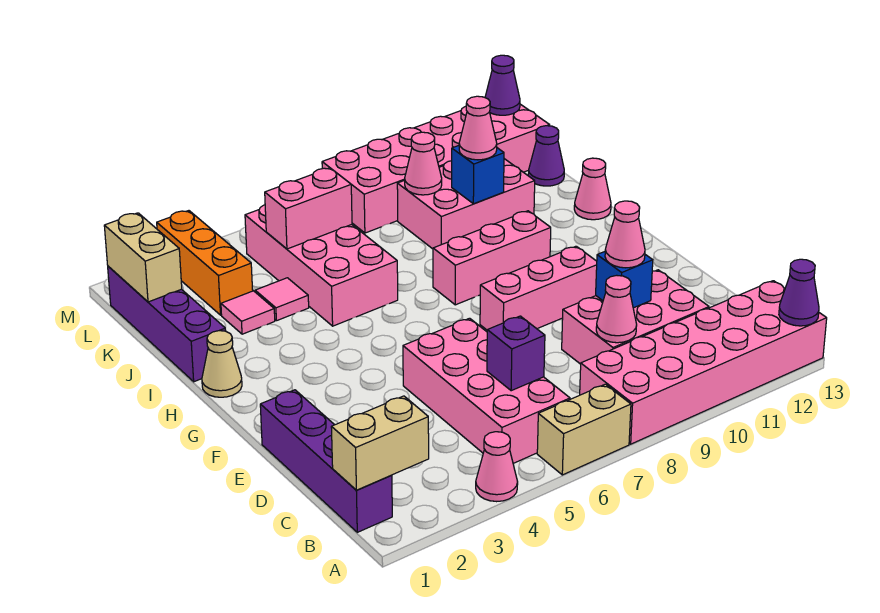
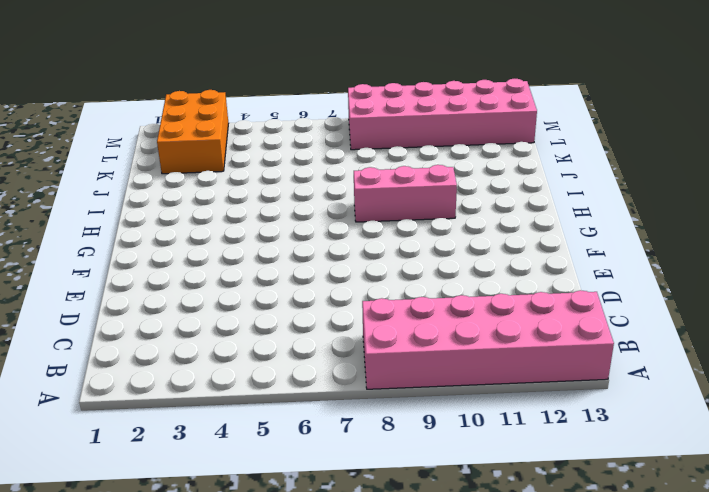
orange 2x3 brick [157,90,229,174] -> orange 1x3 brick [157,211,253,315]
none -> pink 1x1 cone [476,432,518,502]
none -> tan 1x2 brick [537,384,631,475]
none -> purple 1x4 brick [260,390,392,532]
none -> pink 2x4 brick [403,318,570,463]

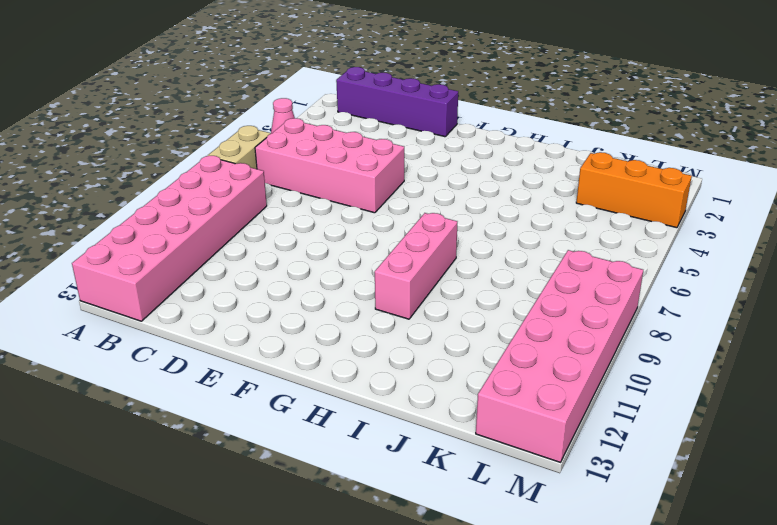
none -> pink 2x3 brick [562,270,709,364]
none -> pink 1x3 brick [480,246,597,330]
none -> tan 1x1 cone [202,331,242,397]
none -> purple 1x4 brick [108,266,225,382]

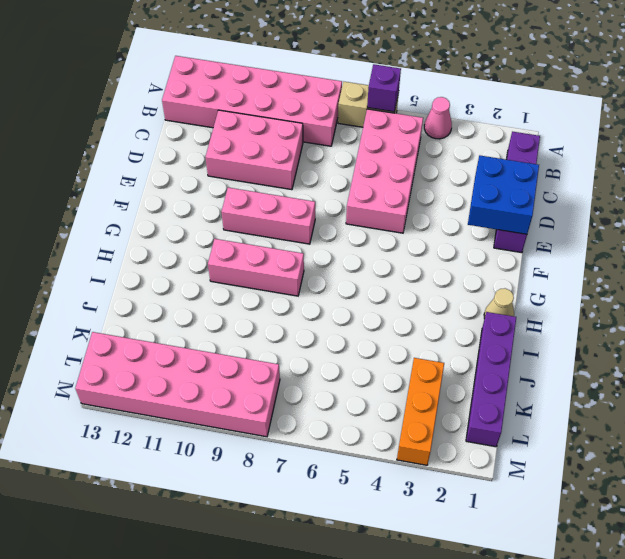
purple 1x1 brick [367,64,401,112] -> purple 1x1 brick moved to [487,316,545,391]
blue 2x2 brick [468,156,539,234] -> none
none -> pink 2x4 brick [245,205,398,326]
none -> pink 1x1 cone [574,158,611,220]
none -> pink 1x1 tile [221,291,275,334]
none -> pink 1x1 tile [255,278,309,321]

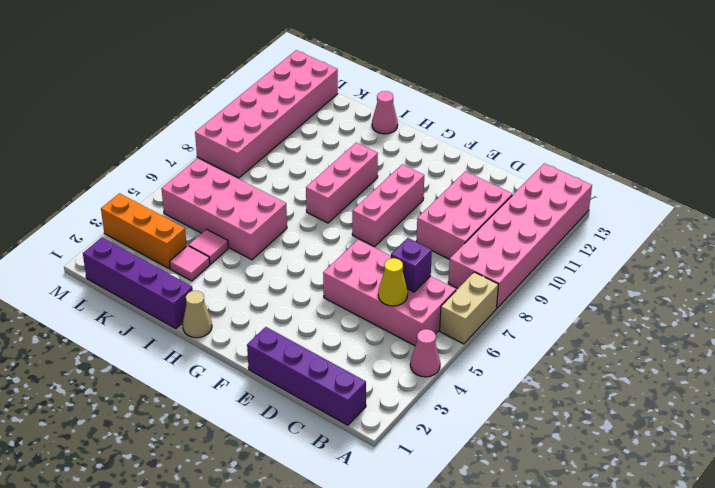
yellow 1x1 cone [378,258,408,306] -> none
none -> pink 2x3 brick [397,159,535,249]
none -> purple 1x1 cone [528,126,564,186]
none -> purple 1x1 cone [779,259,819,326]
none -> tan 1x2 brick [331,396,429,490]

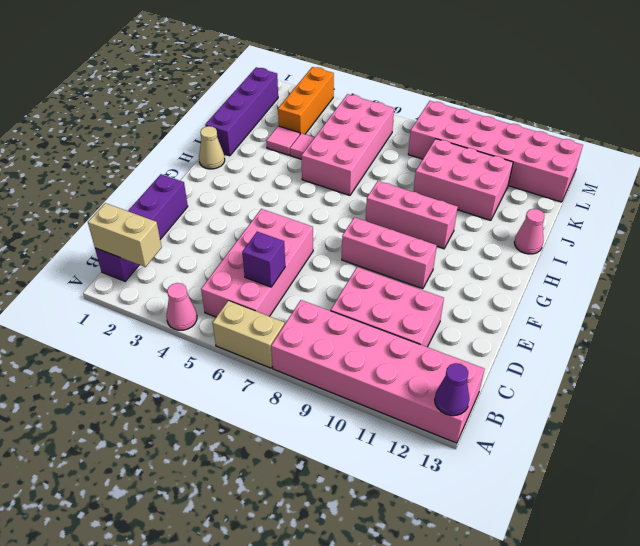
none -> purple 1x1 cone [528,126,564,186]
none -> pink 1x1 cone [596,275,637,343]
none -> blue 1x1 brick [596,252,653,308]
none -> blue 1x1 brick [452,146,504,204]

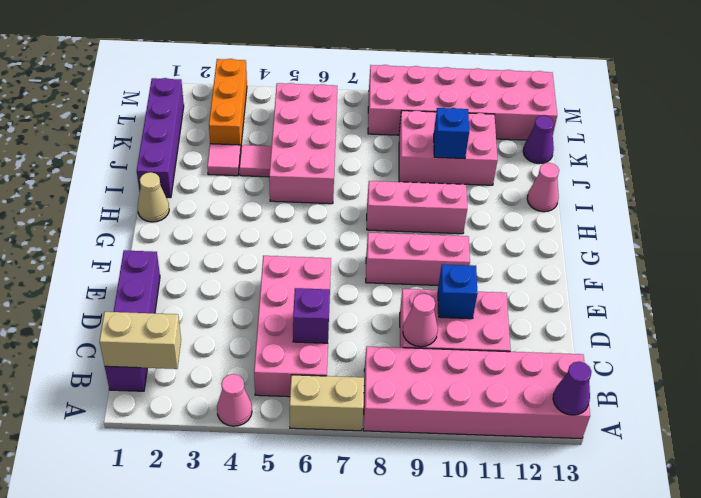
none -> tan 1x2 brick [104,213,182,302]
none -> pink 1x2 brick [265,168,352,249]
none -> pink 1x1 cone [405,132,442,195]
none -> purple 1x1 cone [485,55,520,115]

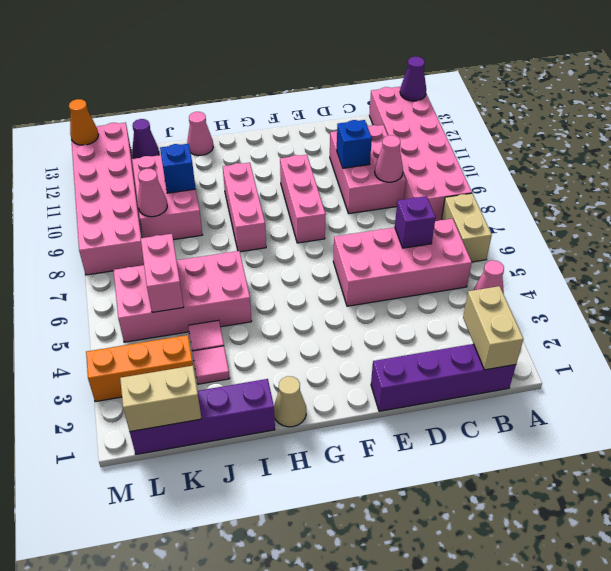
orange 1x1 cone [69,99,98,145] -> purple 1x1 cone [485,55,520,115]
none -> pink 1x1 cone [605,201,645,268]
none -> pink 1x1 cone [459,96,497,160]

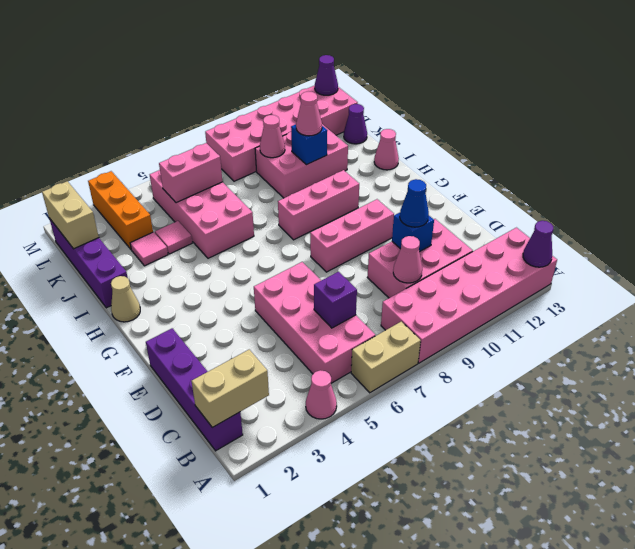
blue 1x1 cone [400,179,429,227] -> pink 1x1 cone [605,201,645,268]

